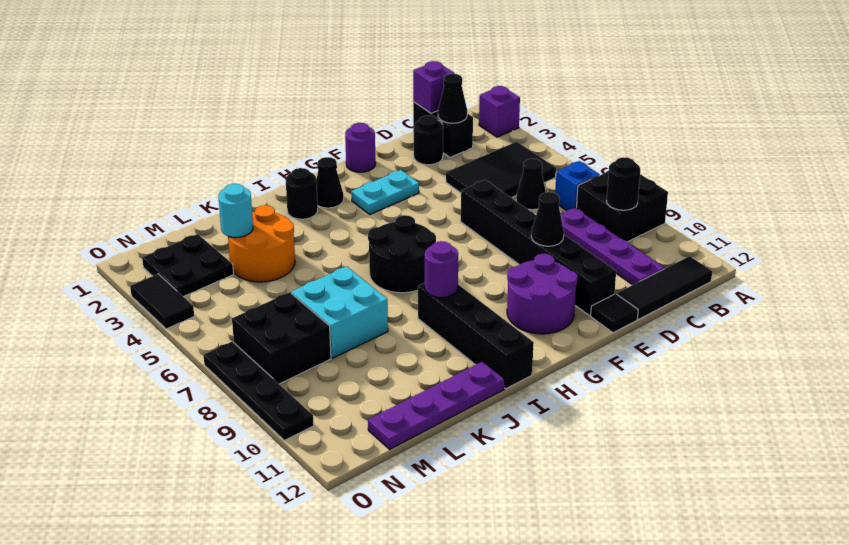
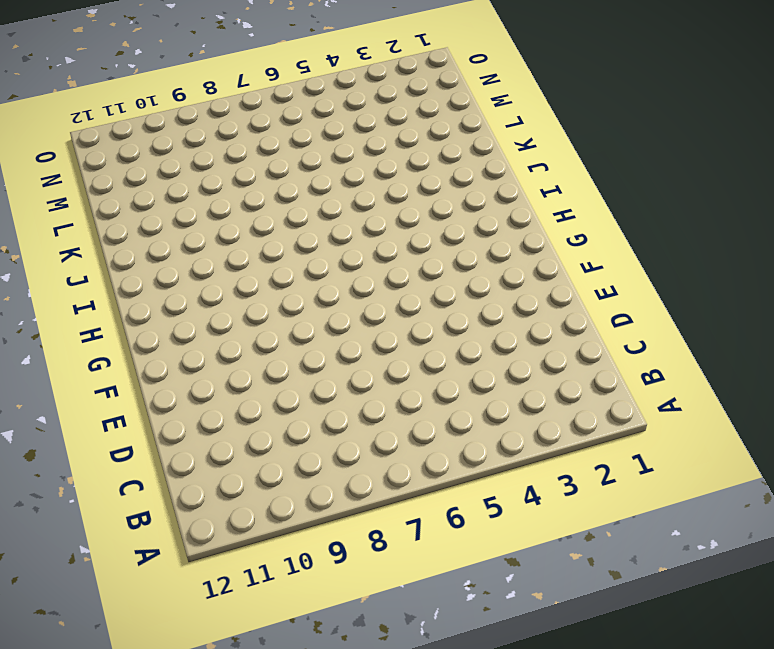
none -> purple 1x1 brick [479,86,520,137]
none -> black 2x2 brick [577,171,668,242]
none -> black 2x3 tile [446,142,556,197]
none -> blue 1x1 brick [555,161,600,211]

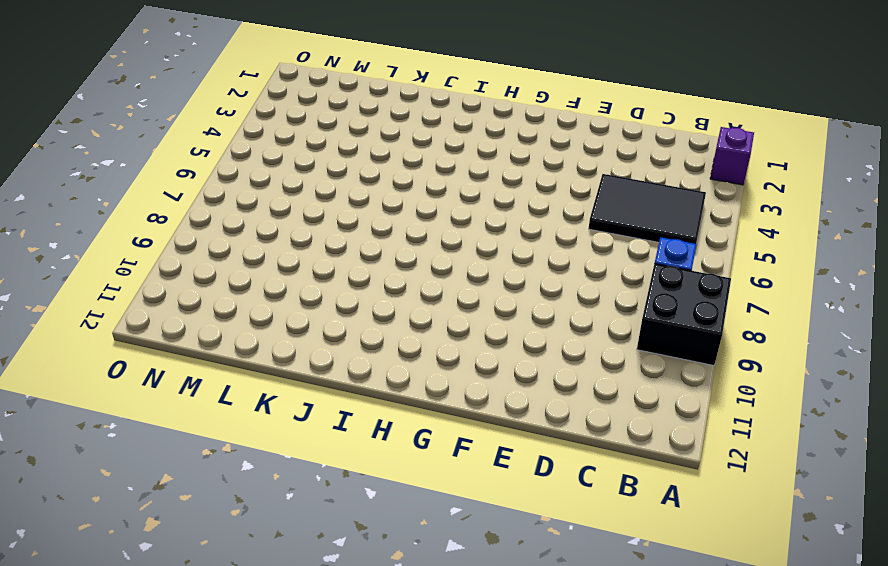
none -> black 1x3 tile [617,256,712,319]
none -> black 1x2 brick [413,102,473,157]
none -> black 1x1 cone [516,159,546,210]
none -> purple 1x4 plate [561,207,664,285]

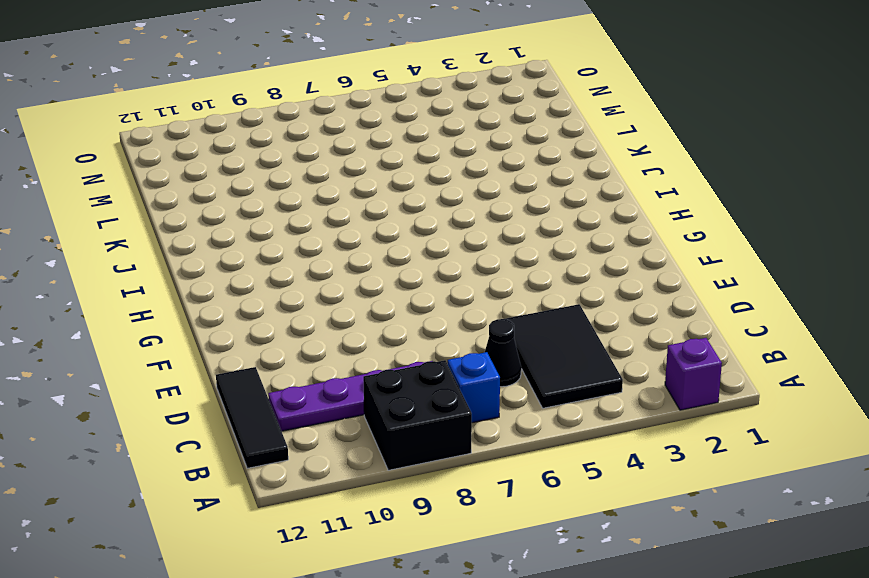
none -> black 1x2 brick [413,102,473,157]
none -> black 1x1 round brick [414,115,443,165]
none -> black 1x6 brick [461,180,616,316]
none -> black 1x1 tile [591,294,638,333]

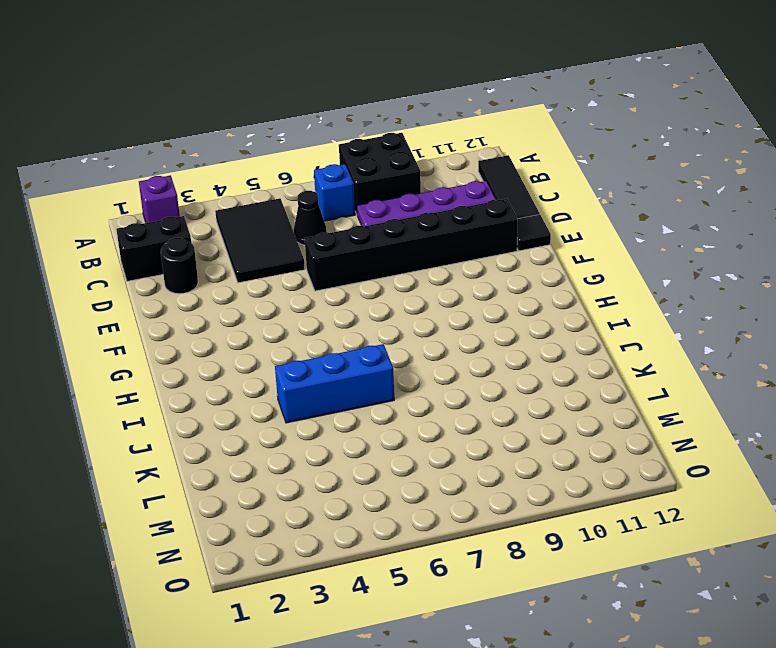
blue 1x3 brick [275,344,394,423] -> none
none -> purple 1x1 round brick [345,123,376,172]
none -> cyan 1x2 plate [351,170,419,214]
none -> purple 2x2 round brick [507,254,578,334]
none -> black 1x1 cone [316,157,344,208]

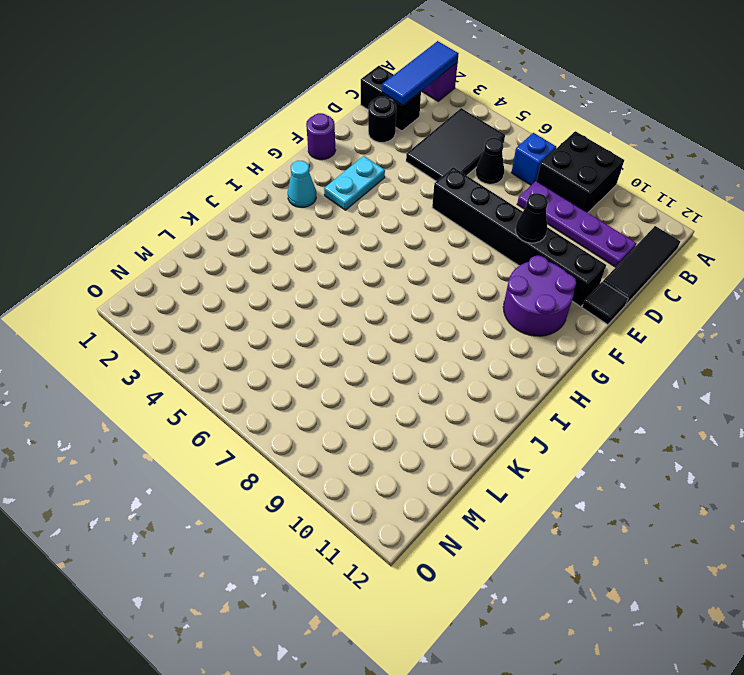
blue 1x3 tile [382,41,459,105] -> black 1x1 cone [438,74,467,123]
cyan 1x1 cone [288,161,316,207] -> black 1x1 cone [316,157,344,208]
none -> black 2x2 round brick [368,215,436,293]
none -> black 1x1 round brick [286,168,318,219]
none -> black 1x4 brick [418,283,534,389]
none -> purple 1x4 plate [368,361,505,449]

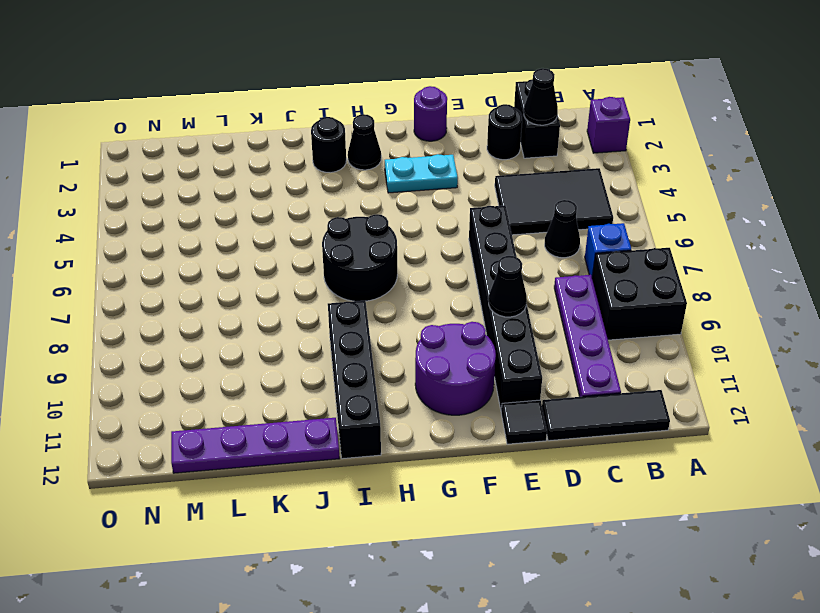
none -> orange 2x2 round brick [228,205,295,282]
none -> cyan 2x2 brick [291,266,388,358]
none -> black 2x2 plate [142,234,234,297]
none -> black 2x2 brick [232,292,331,384]

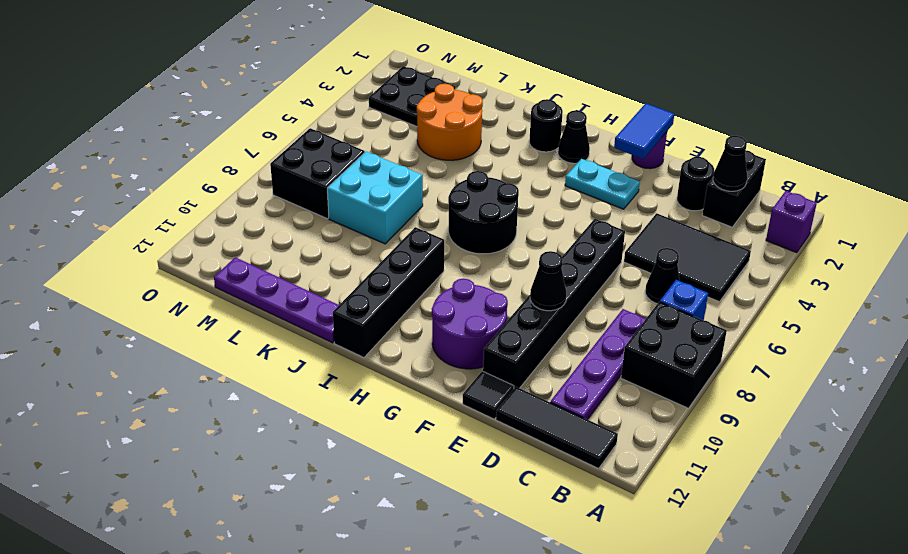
blue 1x2 tile [614,103,674,159] -> none
none -> black 1x2 tile [130,274,194,329]
none -> black 1x4 plate [204,342,314,440]
none -> black 1x1 round brick [606,157,640,210]
none -> purple 1x1 brick [413,61,454,113]

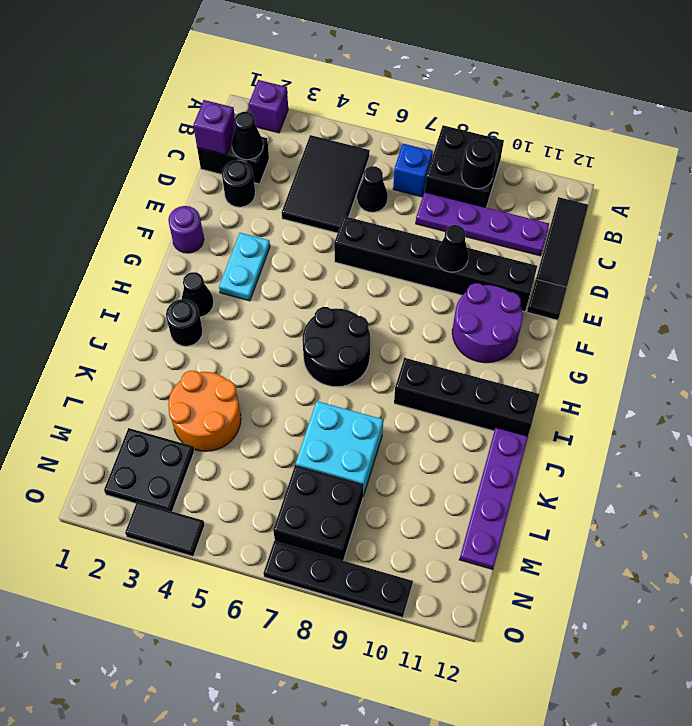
none -> purple 1x1 round brick [425,241,458,297]
none -> cyan 1x1 round brick [218,184,253,238]

